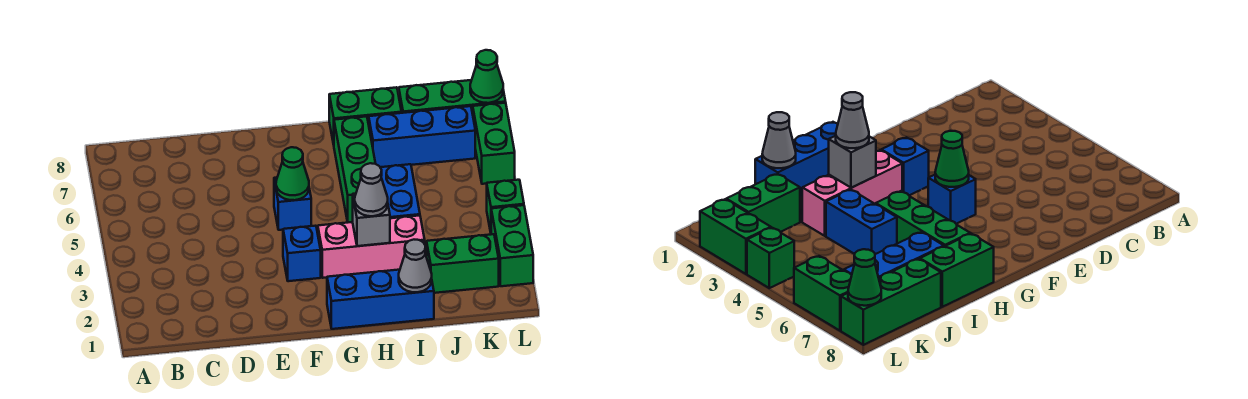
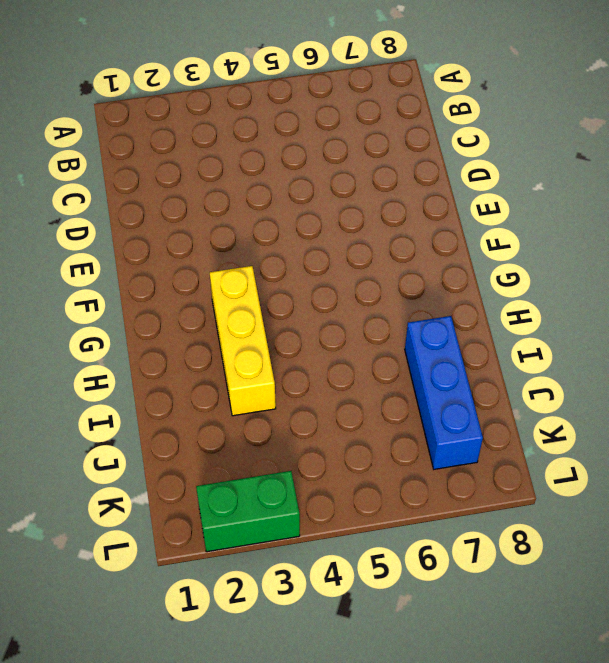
yellow 1x3 brick [210,266,276,416] -> pink 1x3 brick [318,215,425,278]
none -> blue 1x1 brick [283,226,321,281]
none -> blue 1x1 brick [274,177,311,230]
none -> blue 1x3 brick [327,270,434,329]

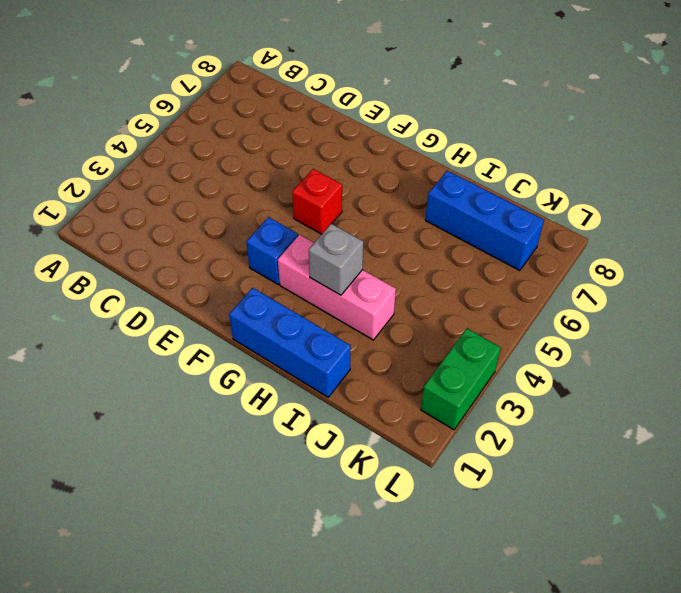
red 1x1 brick [292,169,342,234] -> blue 1x1 brick [274,177,311,230]
none -> green 1x3 brick [334,116,376,222]
none -> green 1x2 brick [329,87,402,144]
none -> blue 1x2 brick [380,164,420,218]

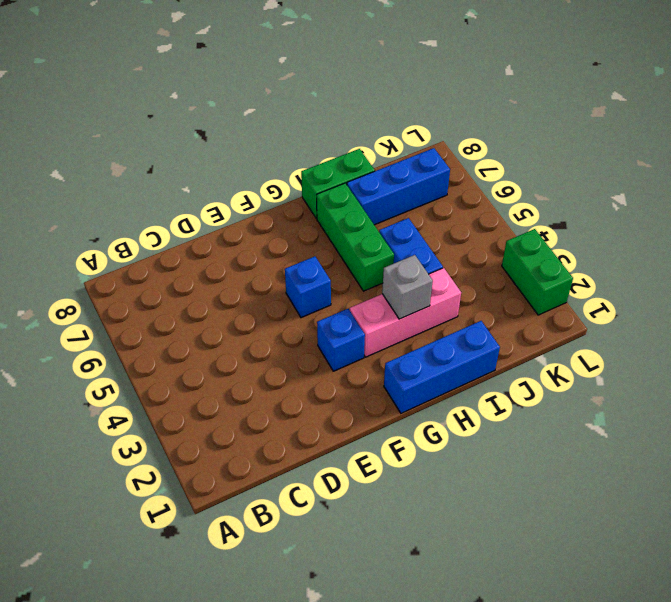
none -> green 1x2 brick [427,234,499,293]
none -> green 1x3 brick [399,80,506,114]
none -> green 1x1 brick [487,180,524,232]

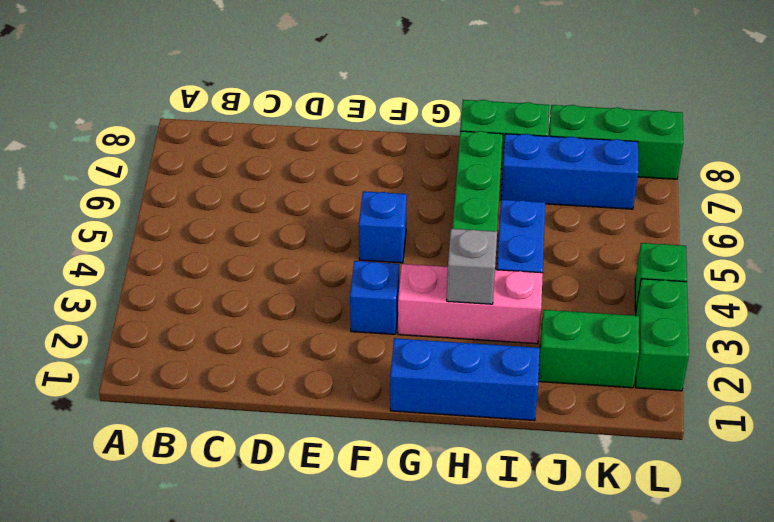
none -> green 1x2 brick [473,103,515,184]
none -> green 1x1 cone [276,147,309,200]
none -> grey 1x1 cone [399,240,432,292]

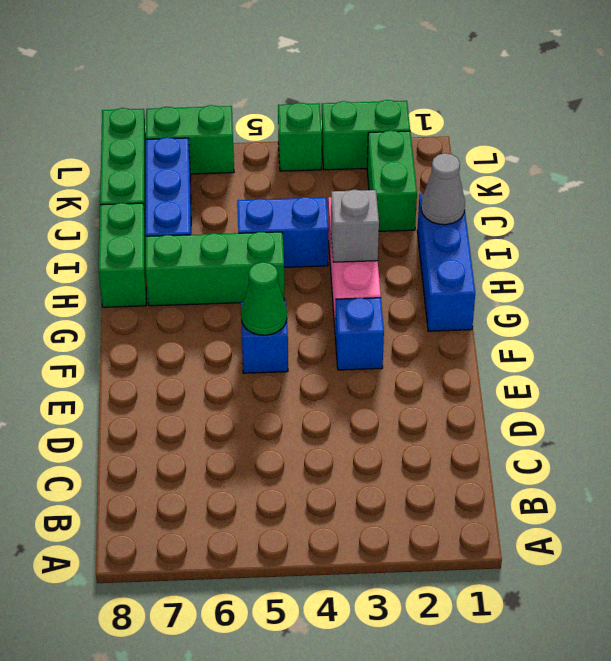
none -> green 1x1 cone [470,50,503,103]
none -> grey 1x1 cone [355,163,388,216]

